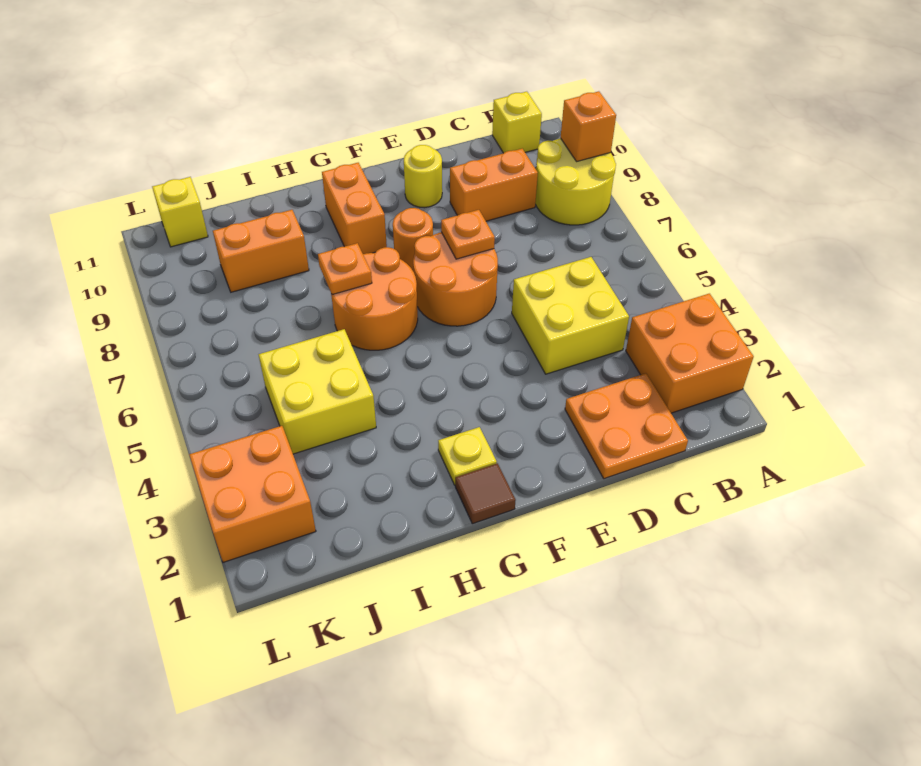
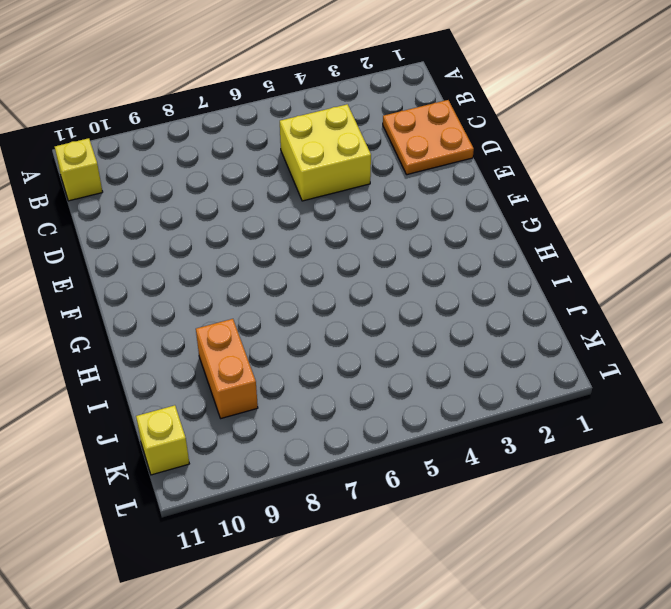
none -> orange 2x2 brick [626,294,754,413]
none -> yellow 2x2 round brick [535,138,616,225]
none -> orange 1x2 brick [450,149,538,221]

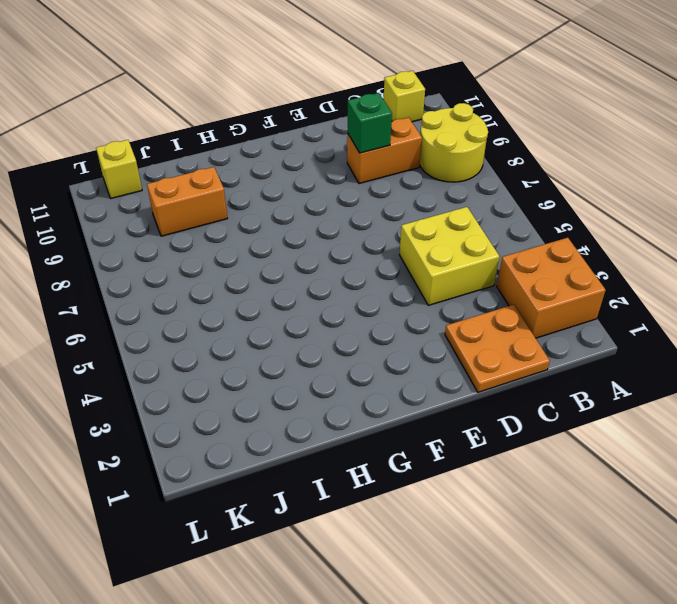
green 1x1 brick [348,93,392,153] -> none
none -> orange 2x2 round brick [413,232,498,326]
none -> yellow 1x1 round brick [404,145,442,208]
none -> orange 1x1 round brick [393,208,433,272]

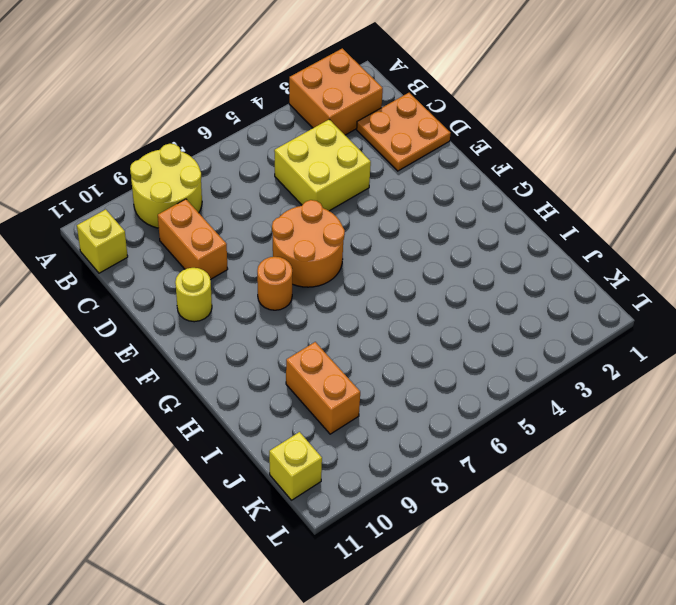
none -> brown 1x1 tile [455,463,516,524]
none -> yellow 1x1 plate [438,427,497,485]
none -> orange 2x2 round brick [331,247,418,350]

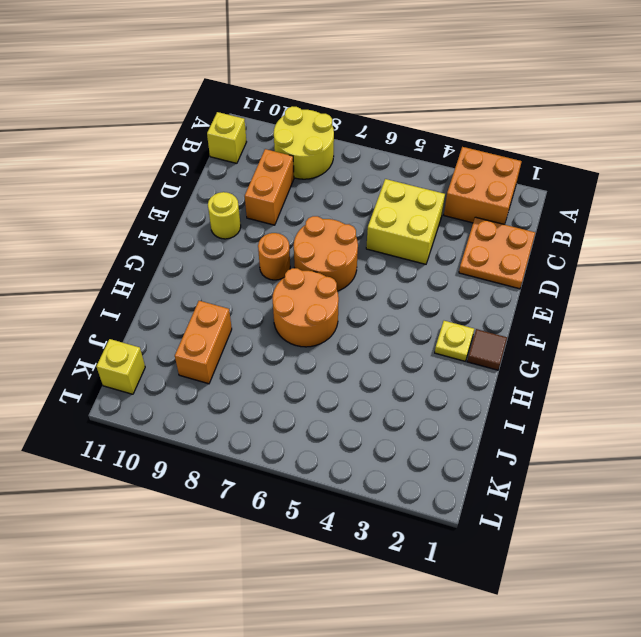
none -> orange 1x2 brick [322,163,387,254]
none -> yellow 2x2 brick [259,329,376,454]
none -> orange 2x2 brick [189,426,316,562]

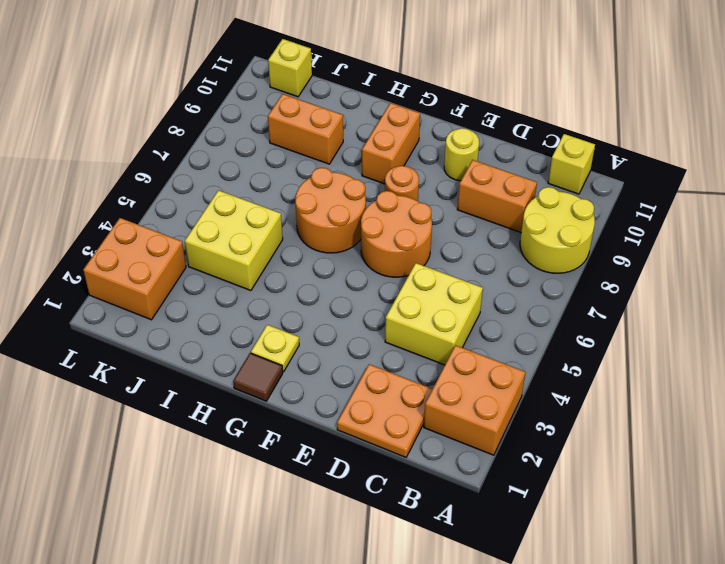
none -> orange 1x1 brick [561,91,616,161]
none -> orange 1x1 plate [441,210,495,259]
none -> orange 1x1 plate [318,243,372,295]

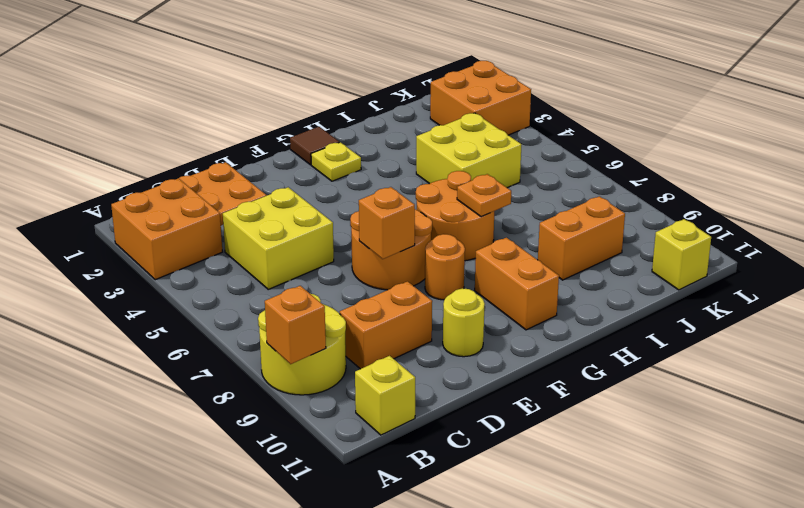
orange 1x1 brick [359,187,415,259] -> orange 1x1 plate [441,210,495,259]

